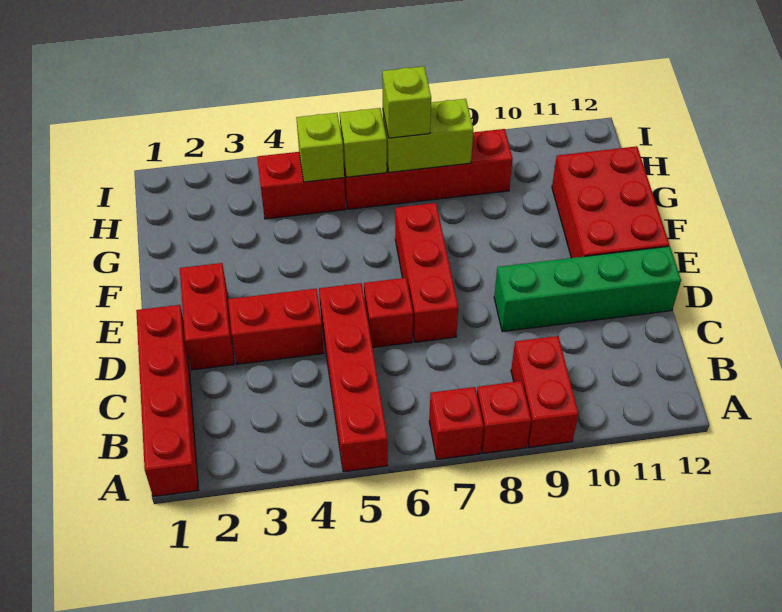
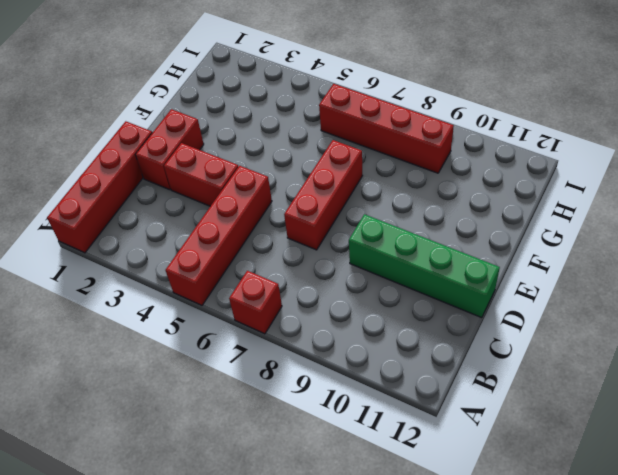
none -> red 1x1 brick [477,381,531,453]
none -> red 1x2 brick [511,336,579,447]
none -> red 1x1 brick [364,278,413,348]

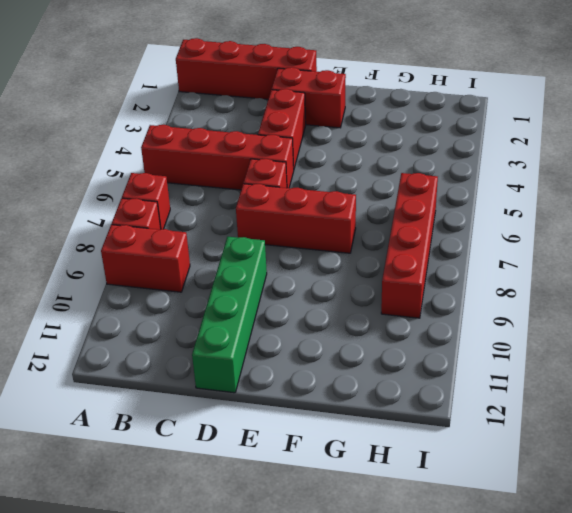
none -> red 2x3 brick [552,146,669,258]
none -> red 1x2 brick [257,152,346,219]
none -> lime 1x1 brick [296,113,344,182]

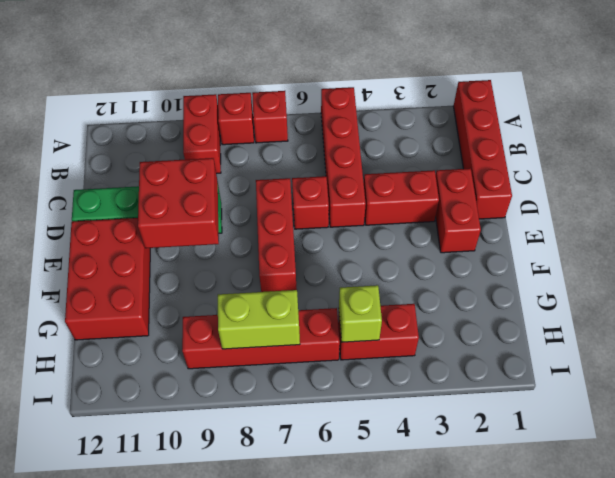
red 2x2 brick [138,158,219,248] -> none
none -> lime 1x1 brick [340,108,387,177]
none -> lime 1x1 brick [382,66,431,138]

